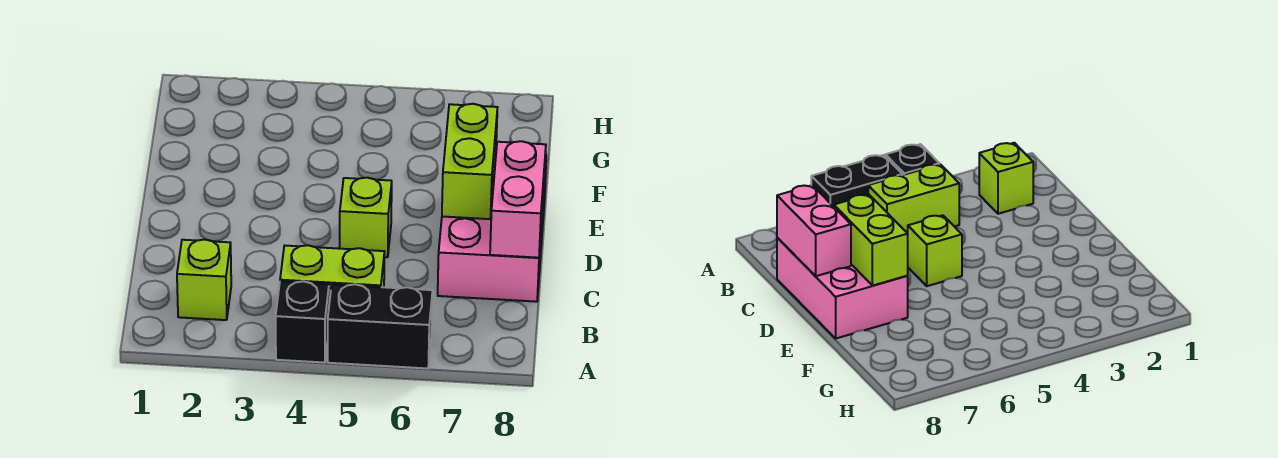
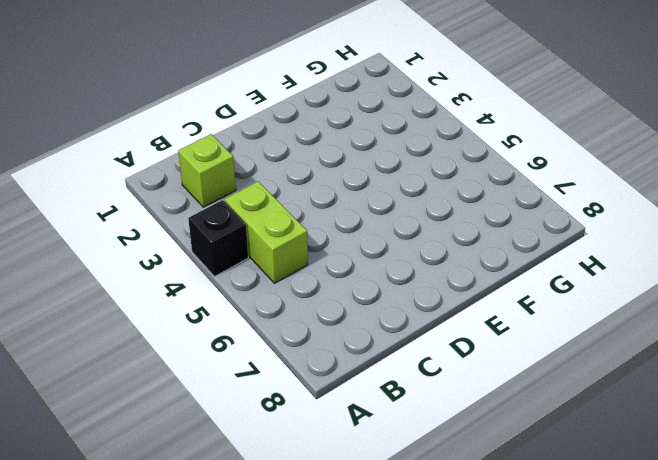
none -> black 1x2 brick [328,284,433,368]
none -> pink 2x3 brick [438,154,546,302]

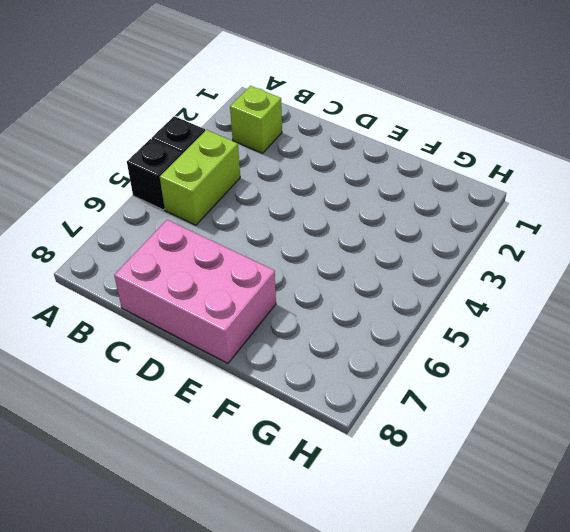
black 1x1 brick [127,139,182,210] -> black 1x2 brick [328,284,433,368]
none -> lime 1x1 brick [340,178,392,257]
none -> pink 1x2 brick [490,141,546,258]

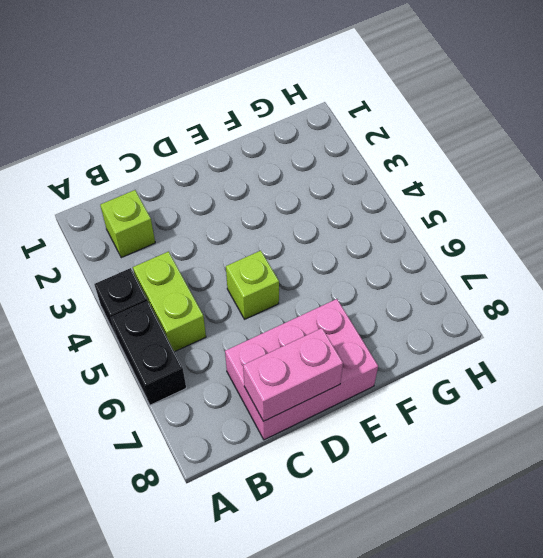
none -> lime 1x2 brick [442,104,498,219]

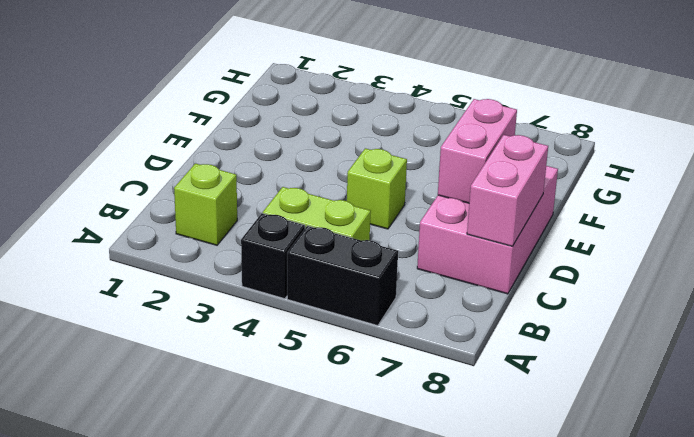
pink 1x2 brick [438,99,517,203] -> lime 1x2 brick [442,104,498,219]

